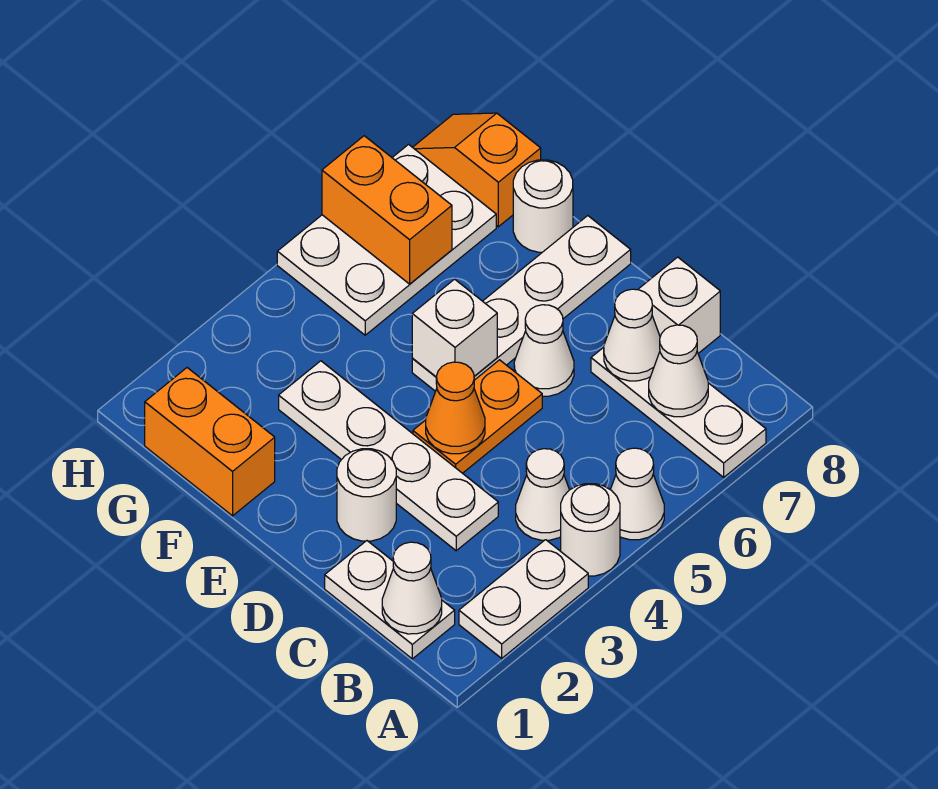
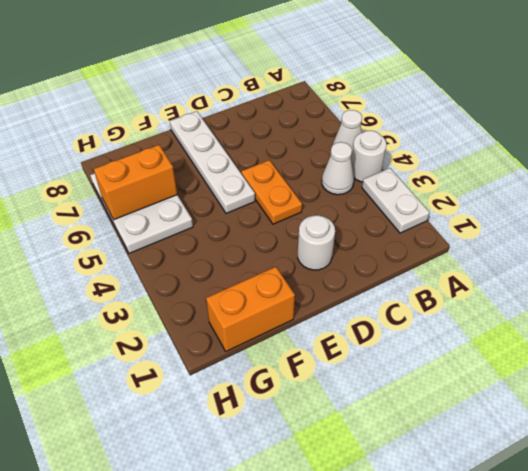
none -> white 1x3 plate [591,347,766,477]
none -> white 1x2 plate [325,541,455,659]
none -> white 1x4 plate [279,361,498,551]

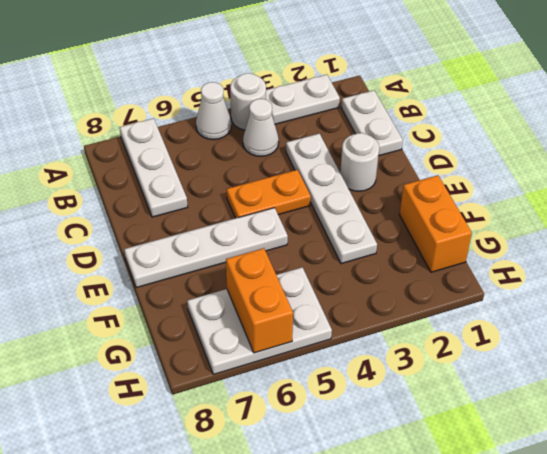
none -> white 1x1 brick [638,257,720,353]
none -> white 1x1 cone [514,305,574,396]
none -> white 1x1 round brick [513,160,573,252]

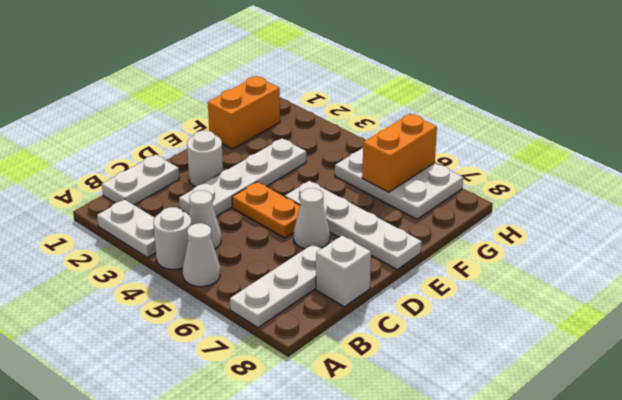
none -> white 1x1 round brick [513,160,573,252]
none -> orange 1x2 slope [413,113,541,227]
none -> white 1x1 cone [382,542,442,634]

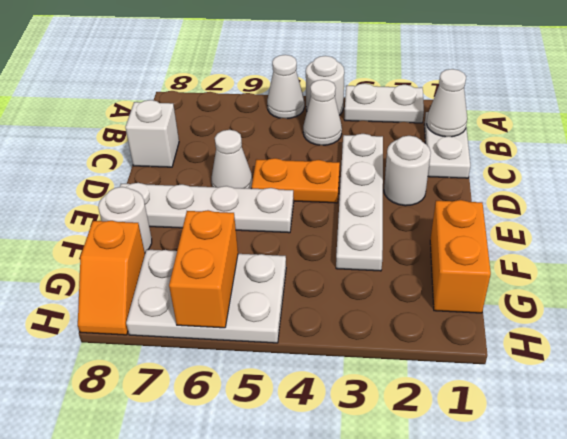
none -> white 1x3 plate [591,347,766,477]
none -> white 1x1 cone [649,325,708,417]
none -> white 1x1 cone [604,289,660,381]

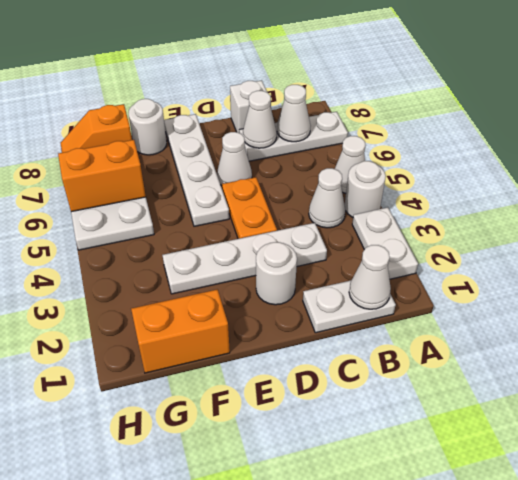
none -> orange 1x1 cone [426,362,485,454]
none -> white 1x1 brick [412,279,497,376]

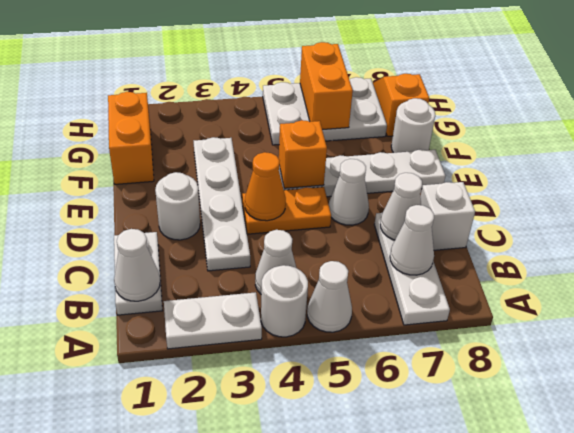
orange 1x1 brick [279,120,327,188] -> white 1x1 brick [412,279,497,376]

